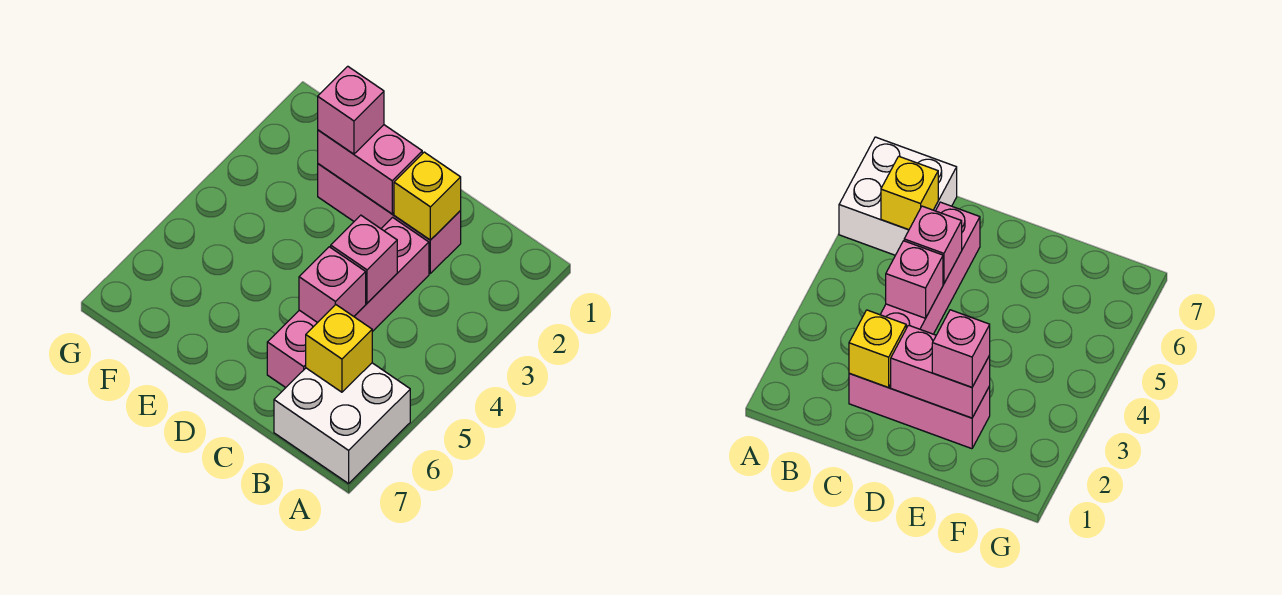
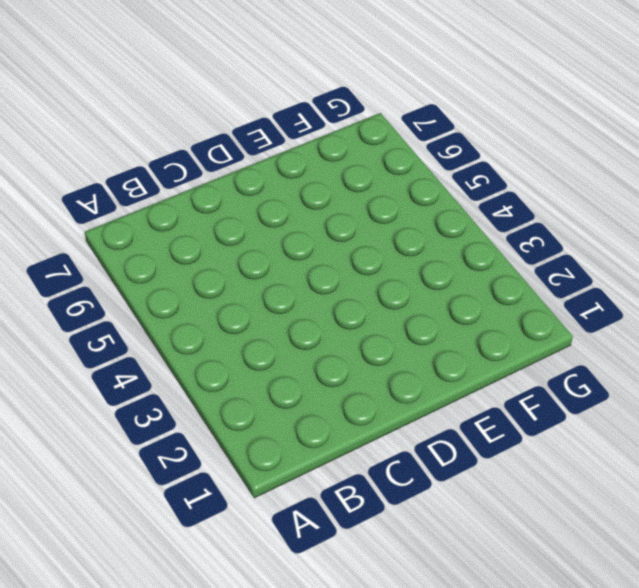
none -> white 2x2 brick [274,363,410,484]
none -> pink 1x3 brick [318,164,461,273]

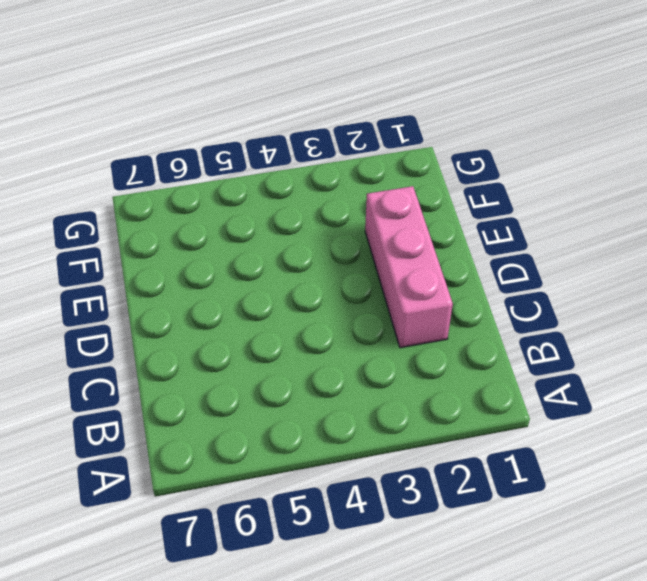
none -> white 2x2 brick [274,363,410,484]
none -> pink 1x4 brick [267,217,429,388]

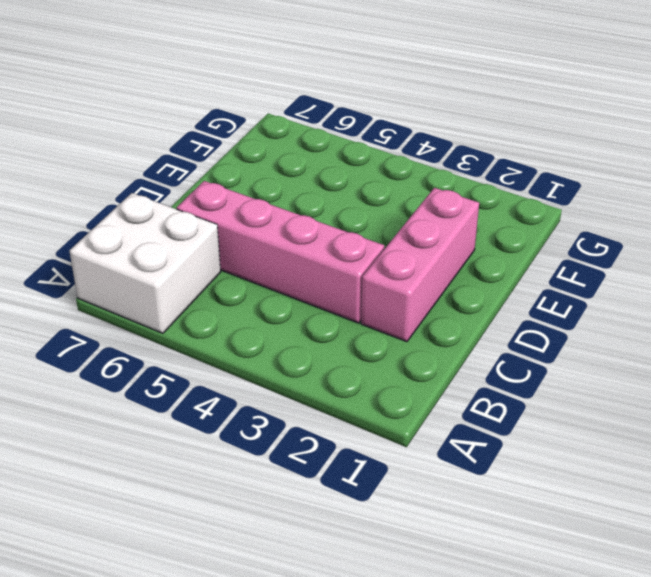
none -> yellow 1x1 brick [306,305,372,392]
none -> yellow 1x1 brick [394,152,461,240]

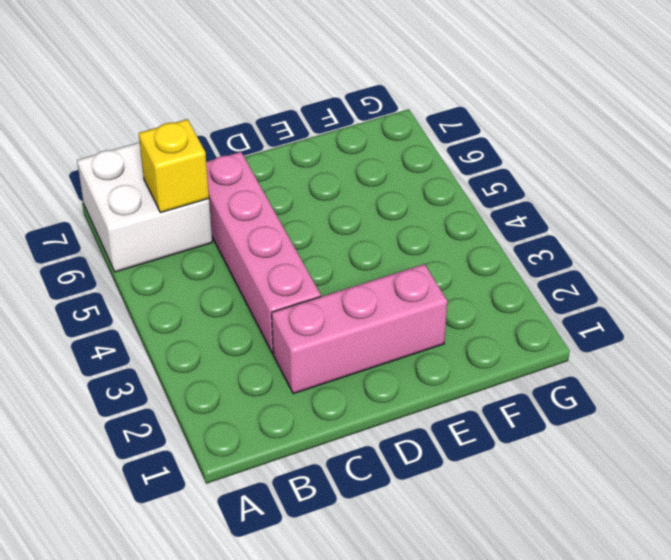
none -> yellow 1x1 brick [394,152,461,240]
none -> pink 1x1 brick [331,215,397,303]

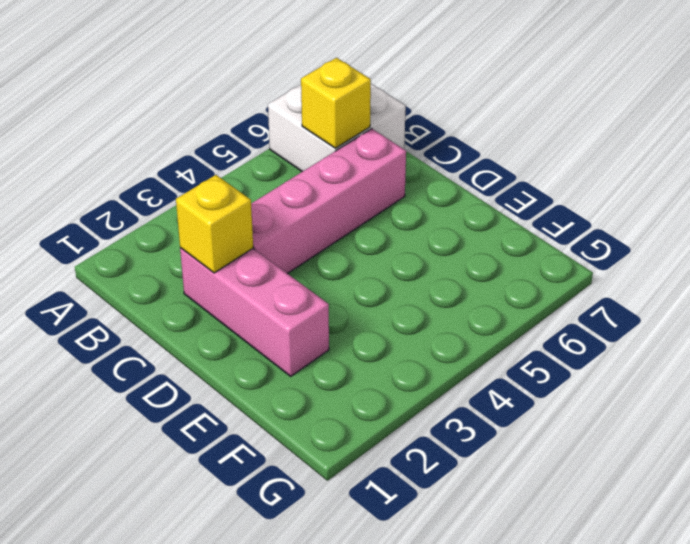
none -> pink 1x1 brick [331,215,397,303]
none -> pink 1x1 brick [299,247,366,323]

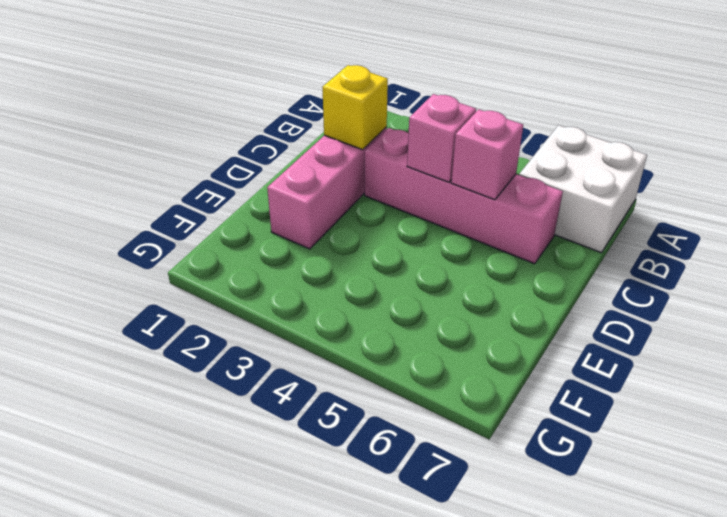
none -> yellow 1x1 brick [306,305,372,392]
none -> pink 1x2 brick [318,125,422,214]

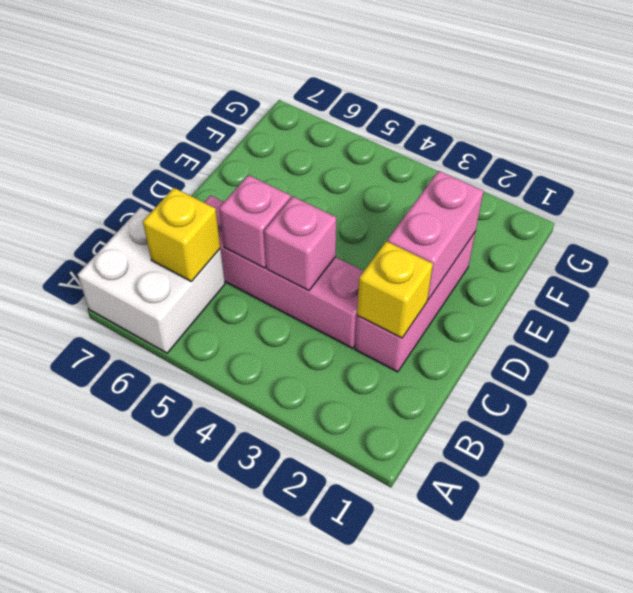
none -> pink 1x1 brick [318,66,384,154]

